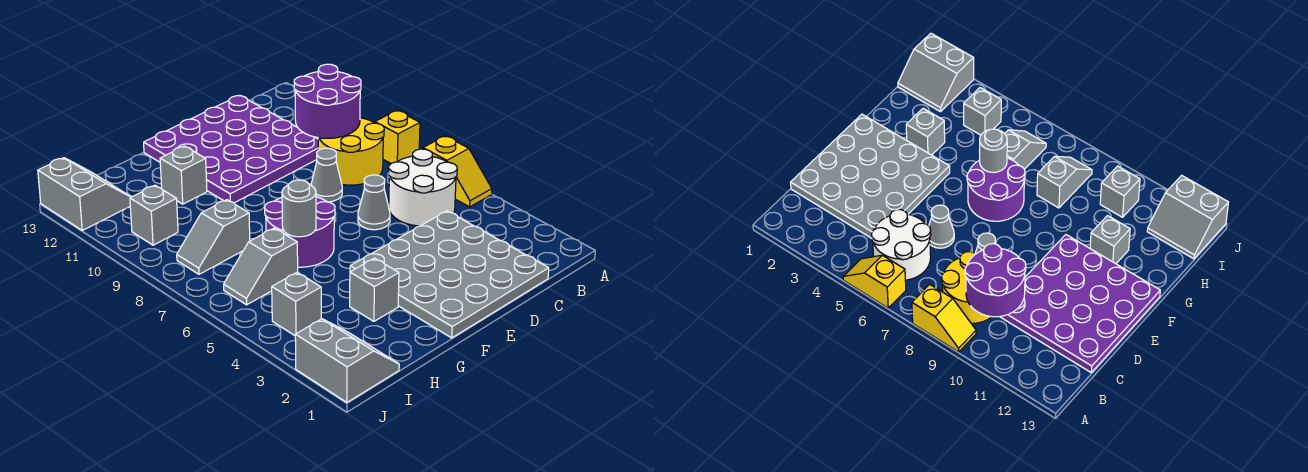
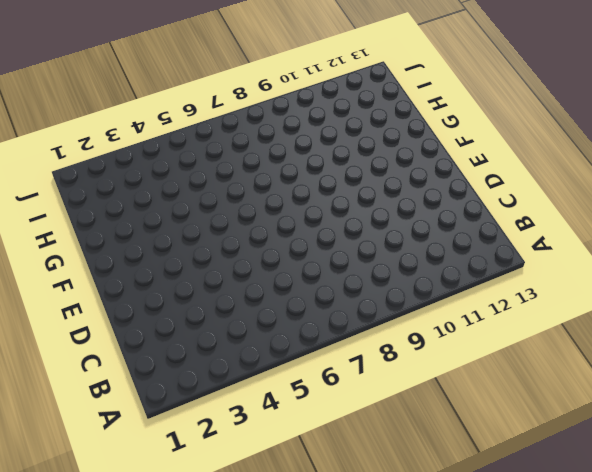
none -> yellow 1x2 slope [423,136,492,207]
none -> yellow 1x2 slope [374,110,420,163]
none -> white 2x2 round brick [389,149,457,226]

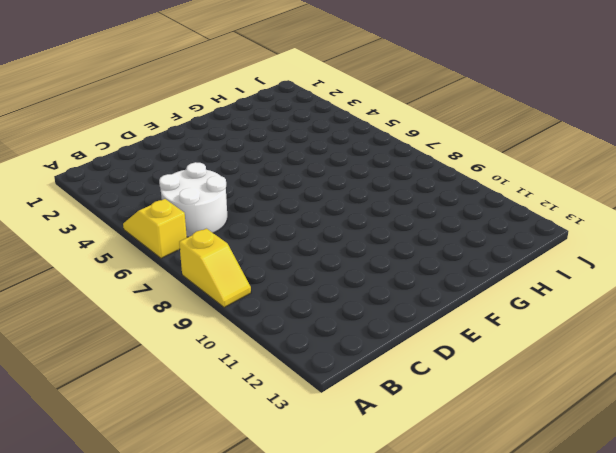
none -> yellow 2x2 round brick [318,118,384,185]
none -> grey 4x4 plate [350,211,549,338]
none -> purple 4x4 plate [144,95,318,203]

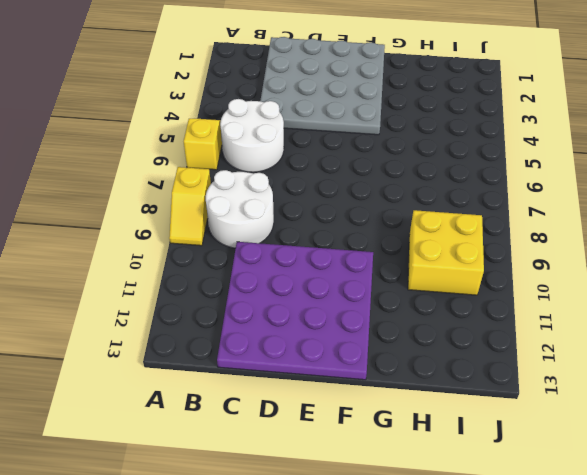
white 2x2 round brick [206,170,274,248] -> yellow 2x2 round brick [318,118,384,185]
yellow 2x2 brick [408,210,484,295] -> grey 1x1 brick [130,185,178,245]
none -> grey 1x1 cone [358,175,390,230]
none -> grey 1x1 cone [311,148,342,202]
none -> purple 2x2 round brick [265,197,335,267]

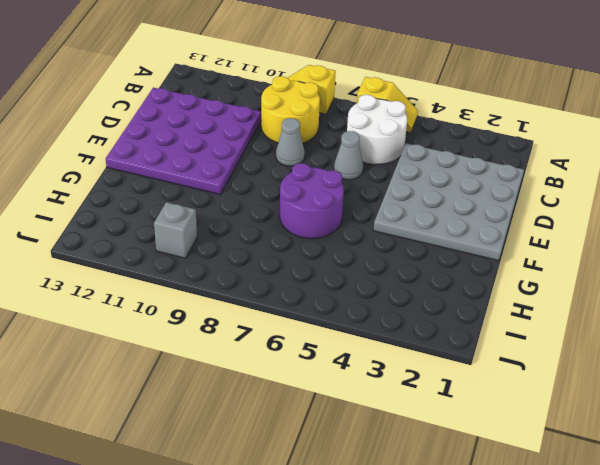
none -> grey 1x1 brick [350,258,399,321]
none -> grey 1x1 brick [160,146,207,204]
none -> grey 1x2 slope [224,228,298,305]

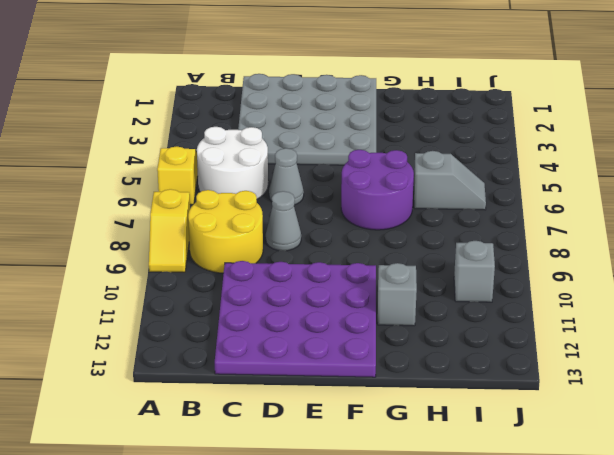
none -> grey 1x1 brick [350,258,399,321]
none -> grey 1x2 slope [177,200,250,274]
none -> grey 2x2 slope [295,319,399,402]

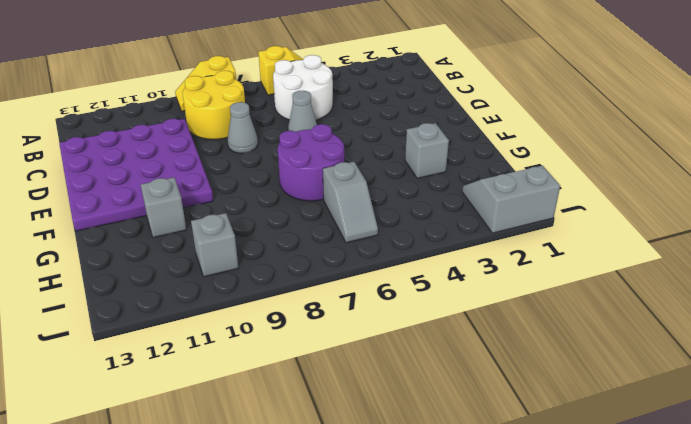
none -> grey 4x4 plate [350,211,549,338]
none -> grey 1x2 slope [177,200,250,274]
none -> grey 1x1 brick [272,272,321,335]

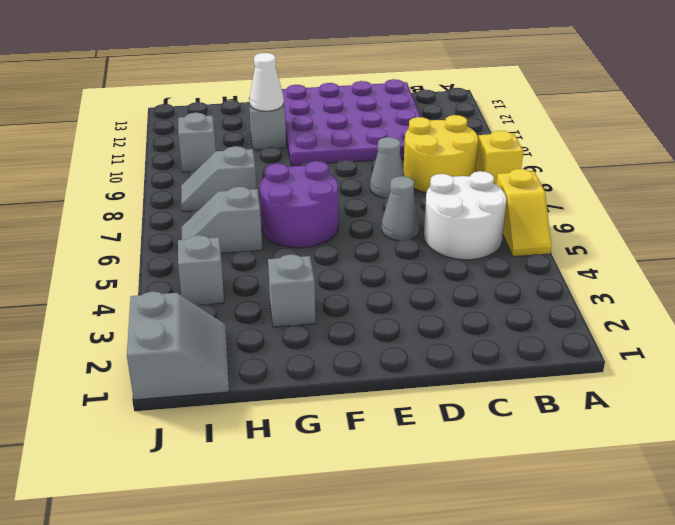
white 1x1 cone [250,53,284,111] -> none
none -> grey 4x4 plate [350,211,549,338]
none -> grey 2x2 slope [38,158,131,230]
none -> purple 2x2 round brick [294,64,361,138]

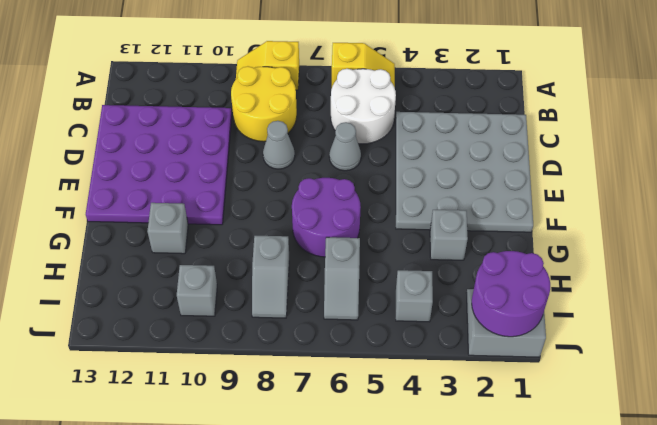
purple 2x2 round brick [472,251,550,337] -> purple 2x2 round brick moved to [294,64,361,138]
none -> grey 2x2 slope [38,158,131,230]
none -> grey 1x1 round brick [282,180,316,237]

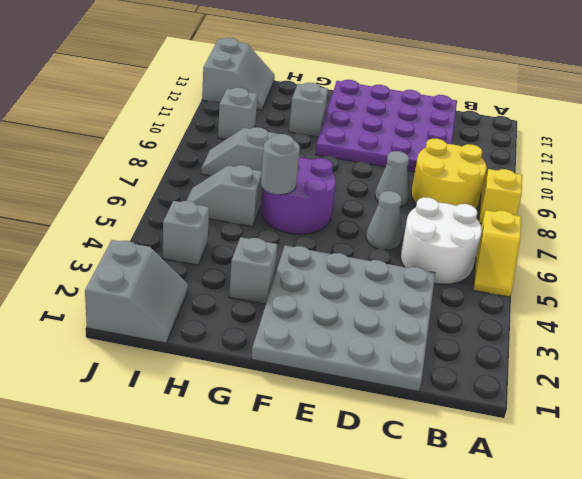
none -> purple 2x2 round brick [294,64,361,138]

